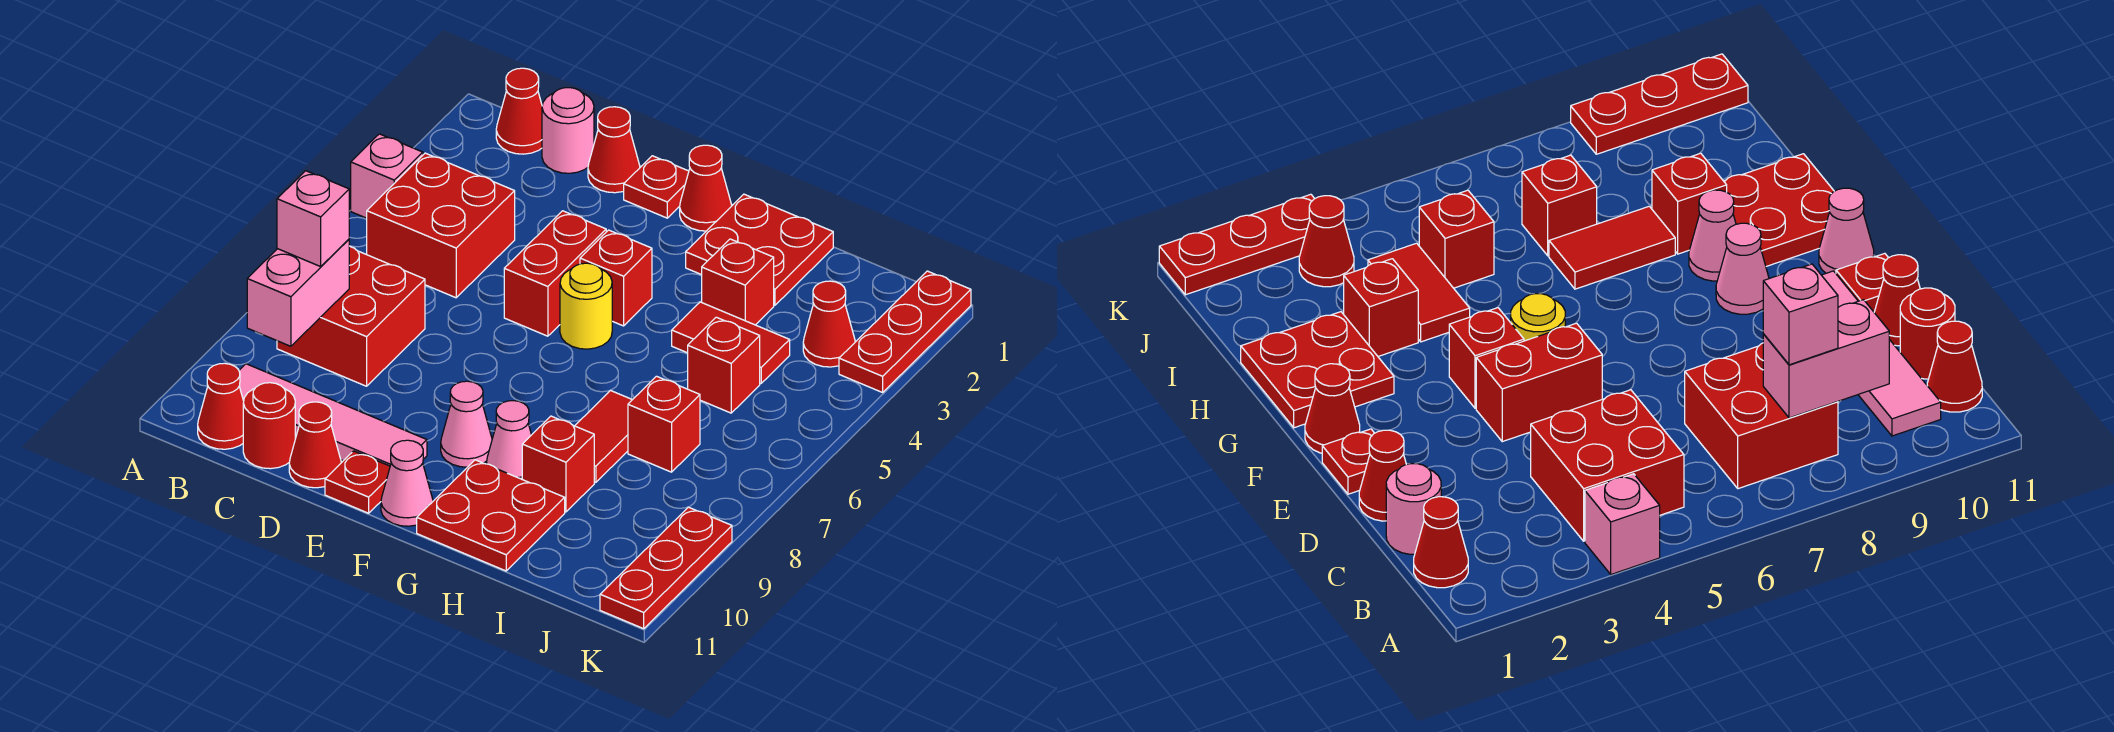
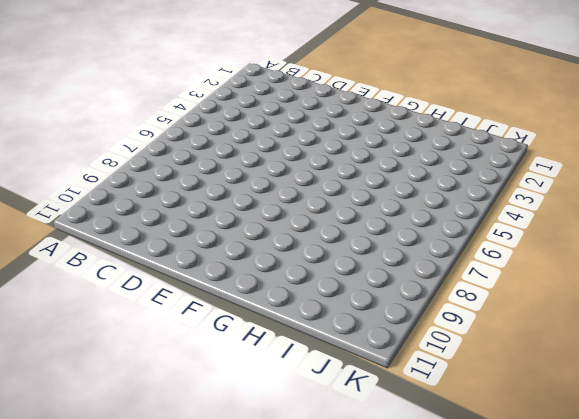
none -> pink 1x1 brick [351,134,423,218]
none -> red 1x1 cone [496,68,542,154]
none -> red 2x2 brick [367,153,515,298]
none -> red 2x2 brick [277,246,425,386]

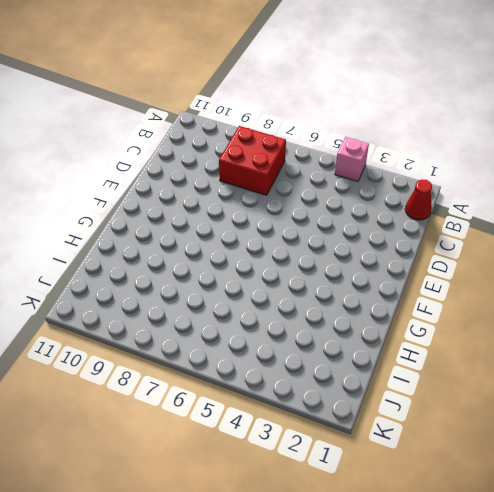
none -> red 2x2 brick [367,153,515,298]
none -> pink 1x4 tile [239,364,427,466]
none -> red 1x1 cone [198,363,244,449]
none -> pink 1x1 round brick [542,88,594,173]

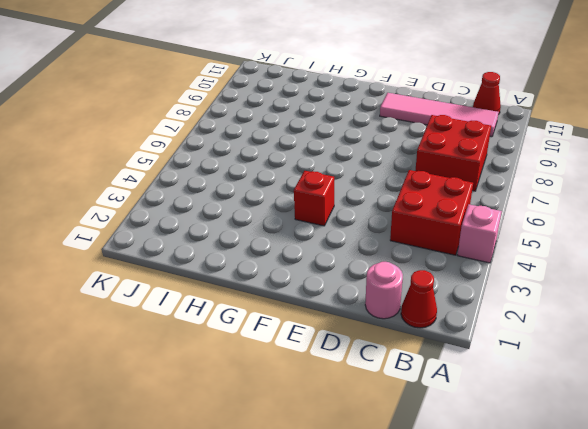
none -> red 1x1 round brick [243,383,295,469]
none -> red 1x1 cone [588,107,640,193]
none -> red 1x1 cone [289,402,341,488]
none -> red 1x1 plate [624,156,689,218]

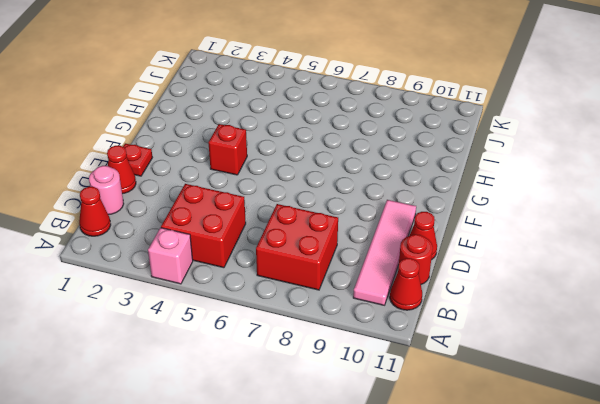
none -> red 1x2 brick [504,211,606,336]
none -> red 1x1 plate [325,451,390,513]
none -> red 1x1 cone [680,145,732,231]
none -> yellow 1x1 round brick [560,263,612,349]

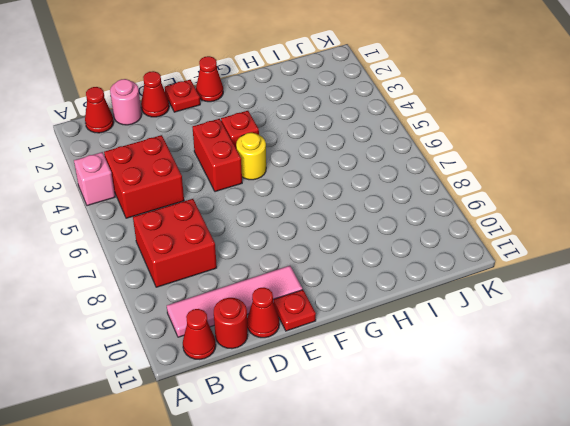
none -> pink 1x1 cone [441,381,492,467]
none -> pink 1x1 cone [381,440,433,526]
none -> red 2x2 plate [686,194,833,305]
none -> pink 1x1 cone [487,401,531,479]

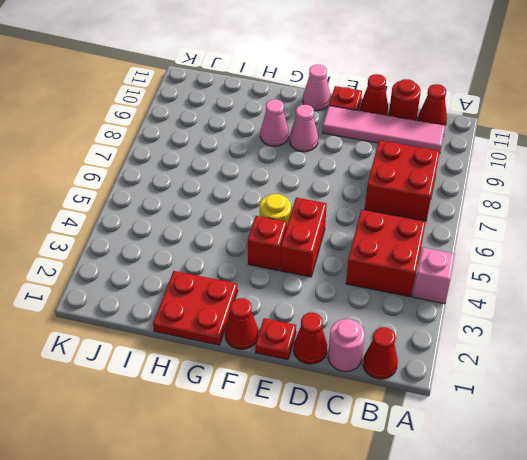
none -> red 2x2 plate [417,460,565,571]
none -> red 1x1 brick [702,239,774,325]
none -> red 1x2 tile [672,302,790,384]
none -> red 1x2 tile [575,390,632,482]

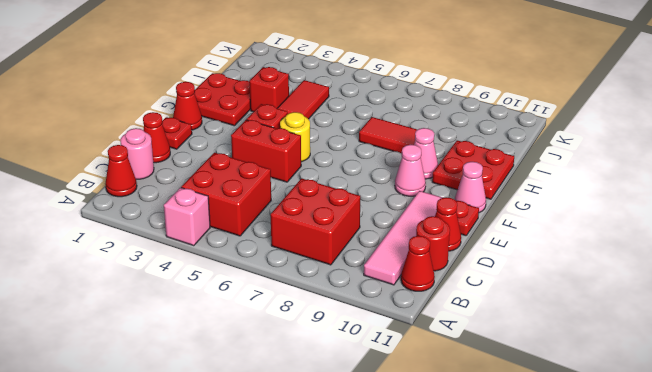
none -> red 1x1 brick [522,416,594,512]
none -> red 1x1 brick [688,317,760,413]
none -> red 1x1 brick [628,376,700,472]
none -> red 1x1 cone [803,281,855,367]

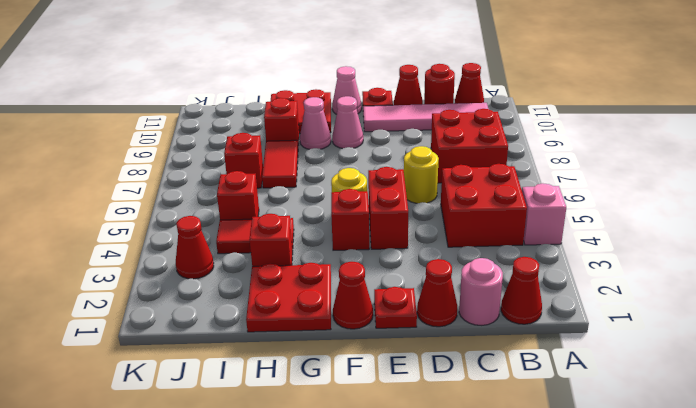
yellow 1x1 round brick [404,146,439,203] -> none
none -> red 1x3 plate [839,271,971,392]
none -> red 1x3 plate [600,507,732,629]
none -> pink 1x2 brick [247,239,349,346]
none -> pink 1x1 brick [277,171,349,267]

